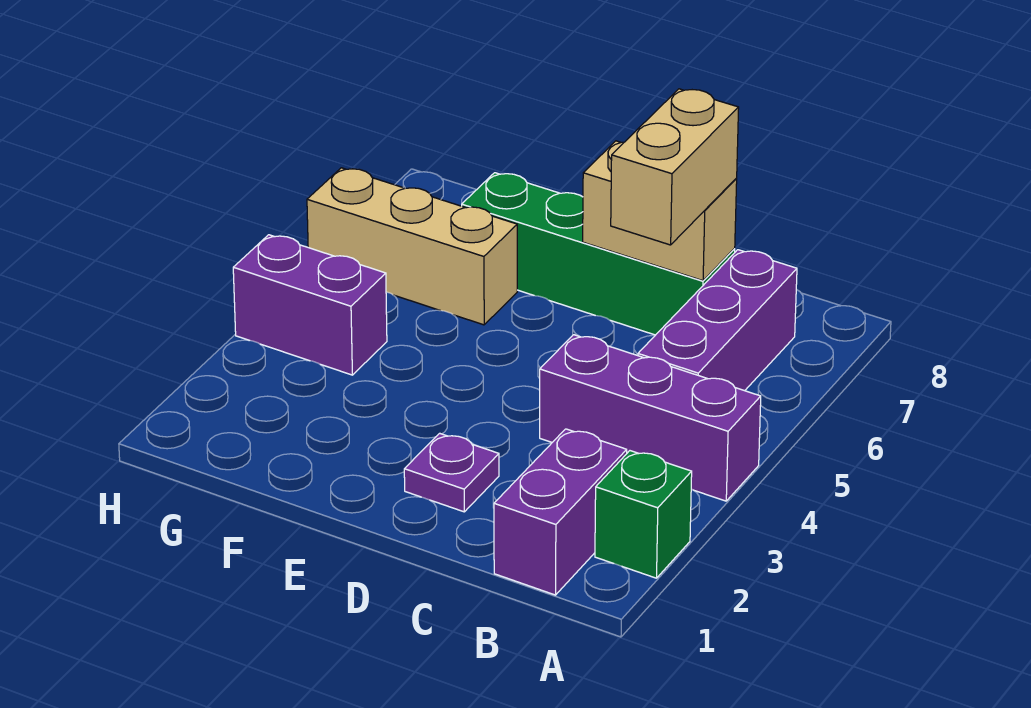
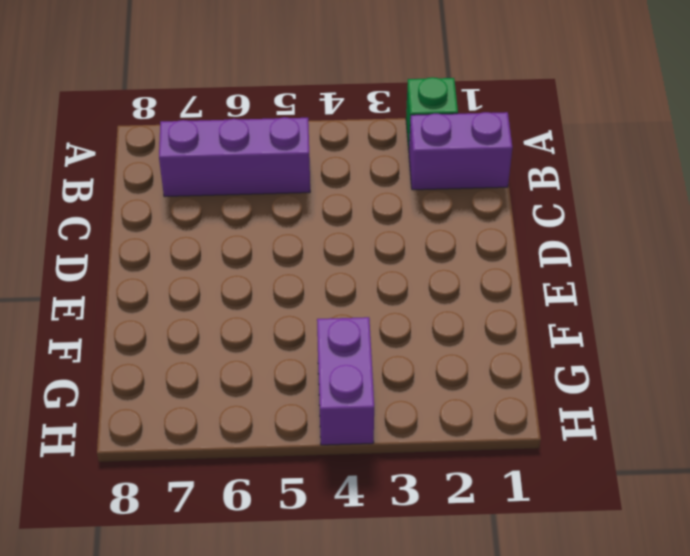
none -> purple 1x3 brick [540,335,761,501]
none -> green 1x4 brick [462,173,735,335]

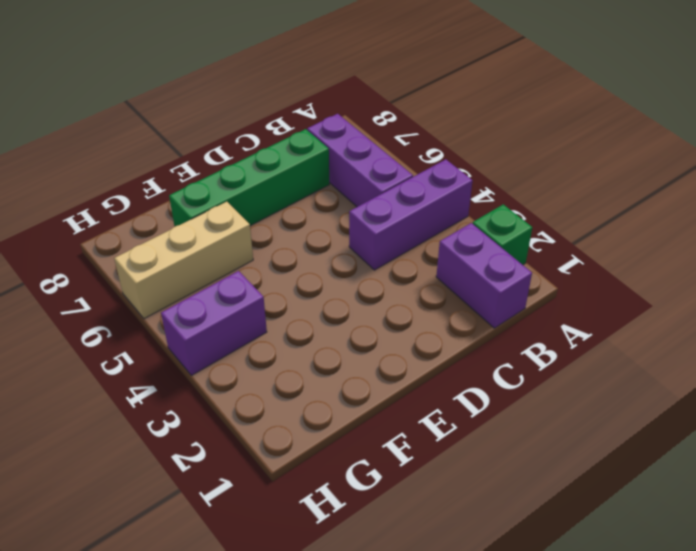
none -> purple 1x1 plate [404,433,499,512]
none -> tan 1x2 brick [583,141,737,281]

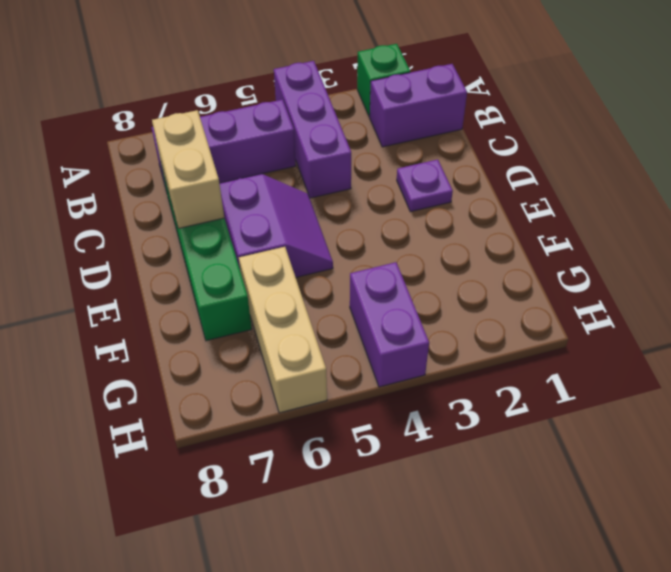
purple 2x2 slope [219,174,333,277] -> none
none -> tan 1x2 brick [611,89,739,245]

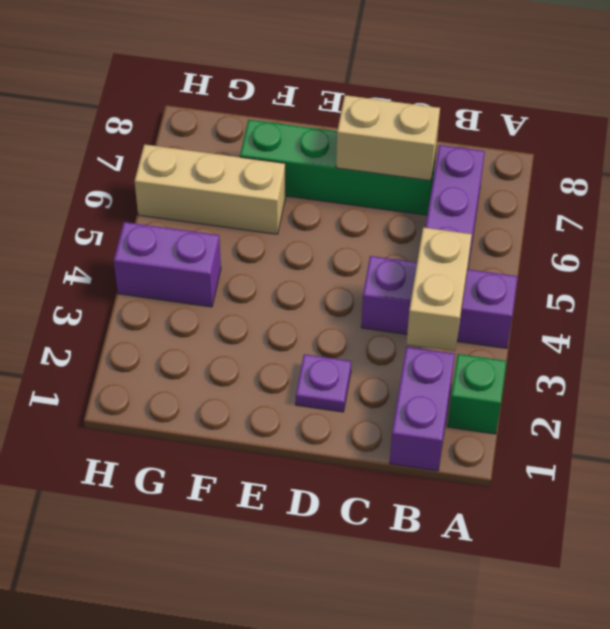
tan 1x2 brick [406,227,472,351] -> tan 1x2 brick moved to [611,89,739,245]

